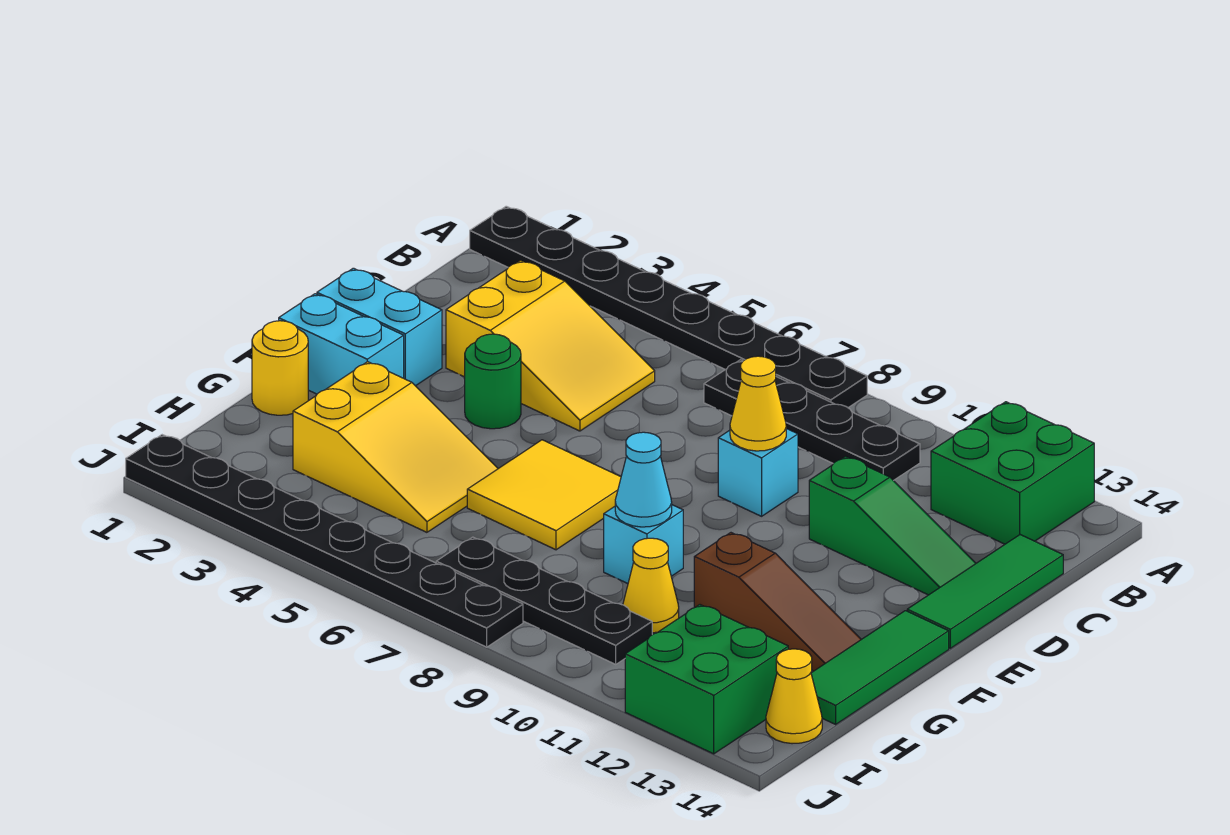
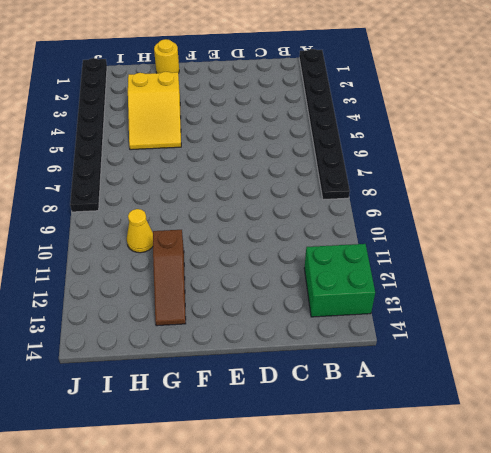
none -> black 1x4 plate [704,360,920,481]
none -> yellow 2x3 slope [446,260,655,431]
none -> green 1x3 tile [907,535,1063,648]

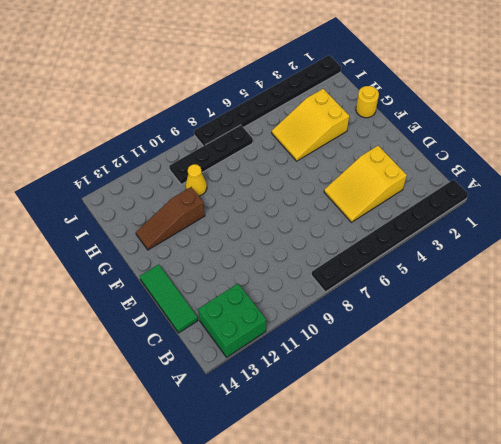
none -> black 1x4 plate [704,360,920,481]
none -> cyan 1x1 brick [718,429,798,516]
none -> green 1x3 slope [809,456,976,595]

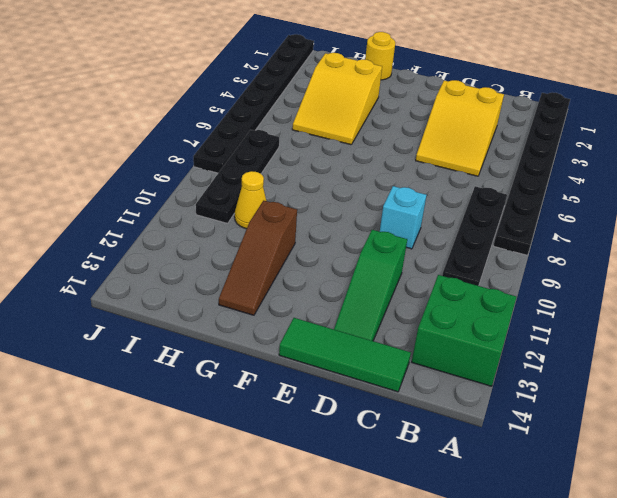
none -> cyan 1x2 brick [317,268,442,386]
none -> green 1x1 round brick [465,334,521,429]
none -> cyan 1x2 brick [279,294,404,394]

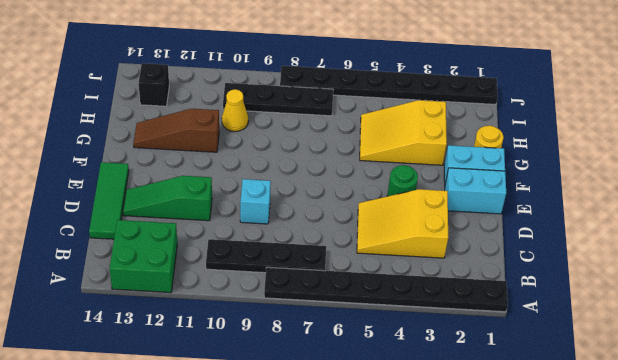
black 1x1 brick [139,63,169,106] -> green 2x2 brick [625,605,788,754]
none -> yellow 2x2 tile [467,440,621,550]
none -> green 1x3 tile [811,611,949,724]
none -> cyan 1x1 brick [604,505,683,584]

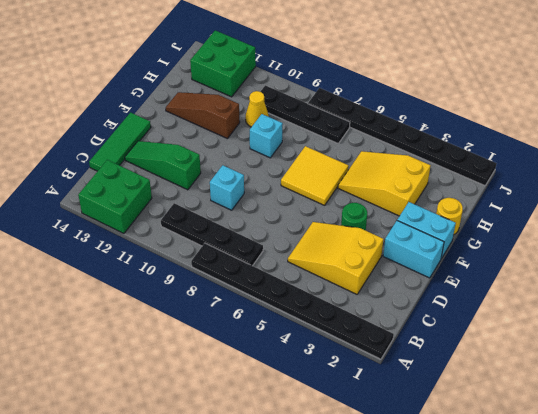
none -> green 1x3 tile [811,611,949,724]
none -> yellow 1x1 cone [766,649,822,744]
none -> yellow 1x1 cone [730,356,786,451]

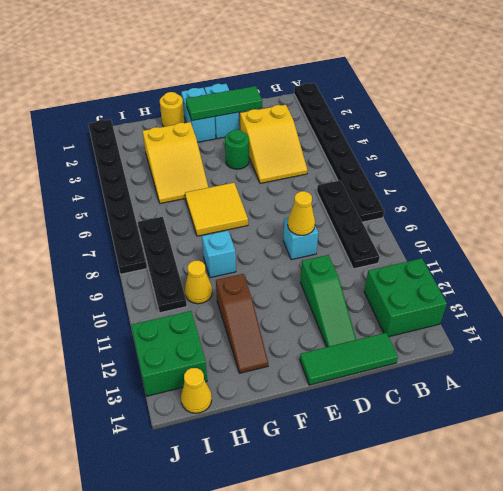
green 1x3 tile [186,86,262,121] -> green 1x3 tile moved to [811,611,949,724]
none -> cyan 1x1 cone [615,432,672,527]

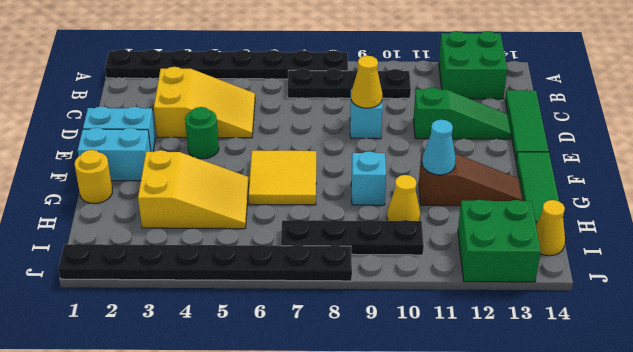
cyan 1x1 cone [422,120,456,175] -> cyan 1x1 cone moved to [615,432,672,527]

